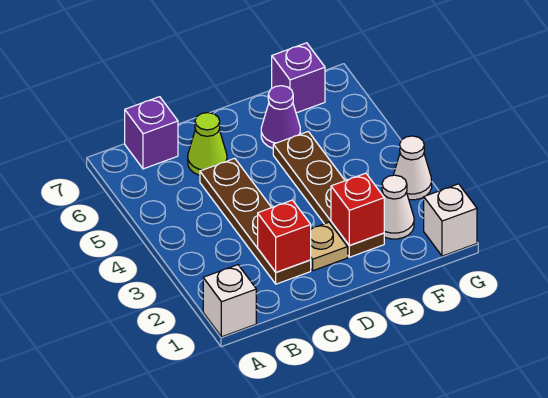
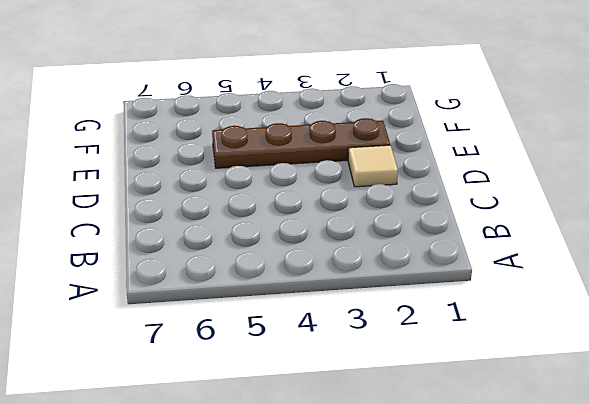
tan 1x1 tile [348,145,398,187] -> tan 1x1 plate [311,222,348,271]
none -> white 1x1 brick [203,265,256,337]
none -> purple 1x1 brick [125,97,178,169]
none -> brown 1x4 plate [200,158,311,284]

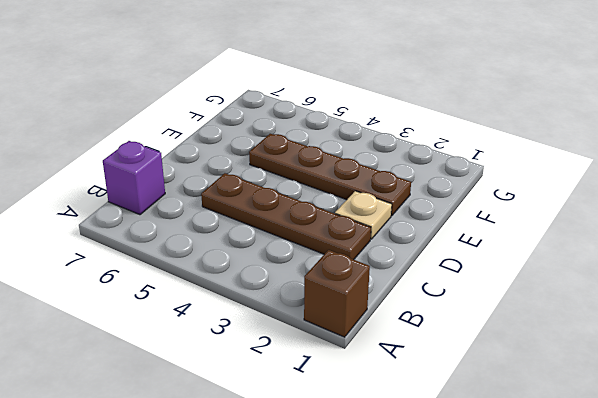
brown 1x1 brick [304,250,370,337] -> white 1x1 brick [203,265,256,337]
none -> lime 1x1 cone [188,113,227,175]
none -> purple 1x1 cone [261,86,300,148]
none -> white 1x1 cone [382,175,414,239]

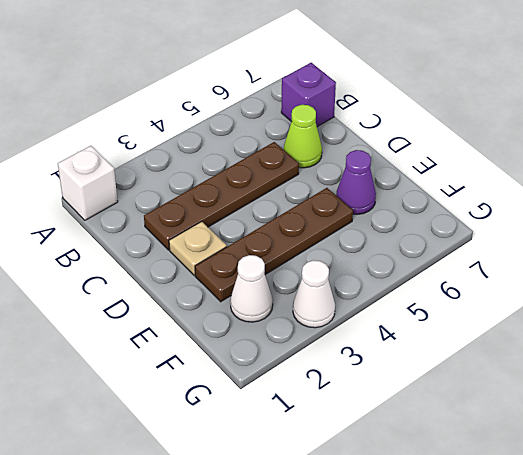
none -> purple 1x1 brick [272,43,325,113]
none -> white 1x1 brick [424,184,477,256]
none -> red 1x1 brick [258,200,311,272]

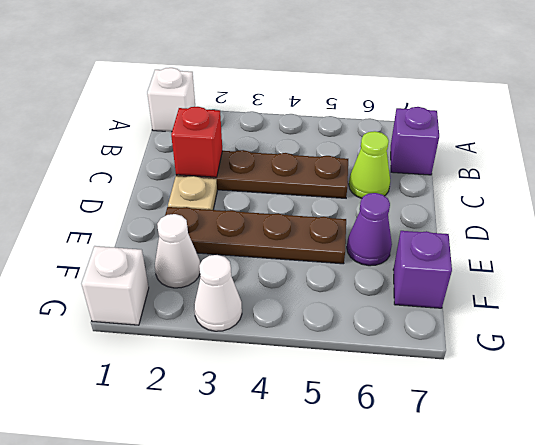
none -> red 1x1 brick [331,173,384,246]

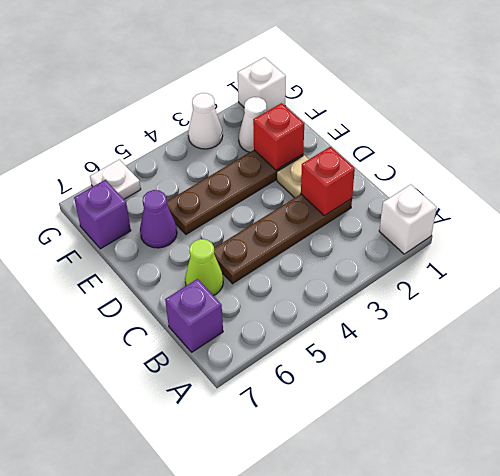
white 1x1 plate [90,160,141,199] -> none

